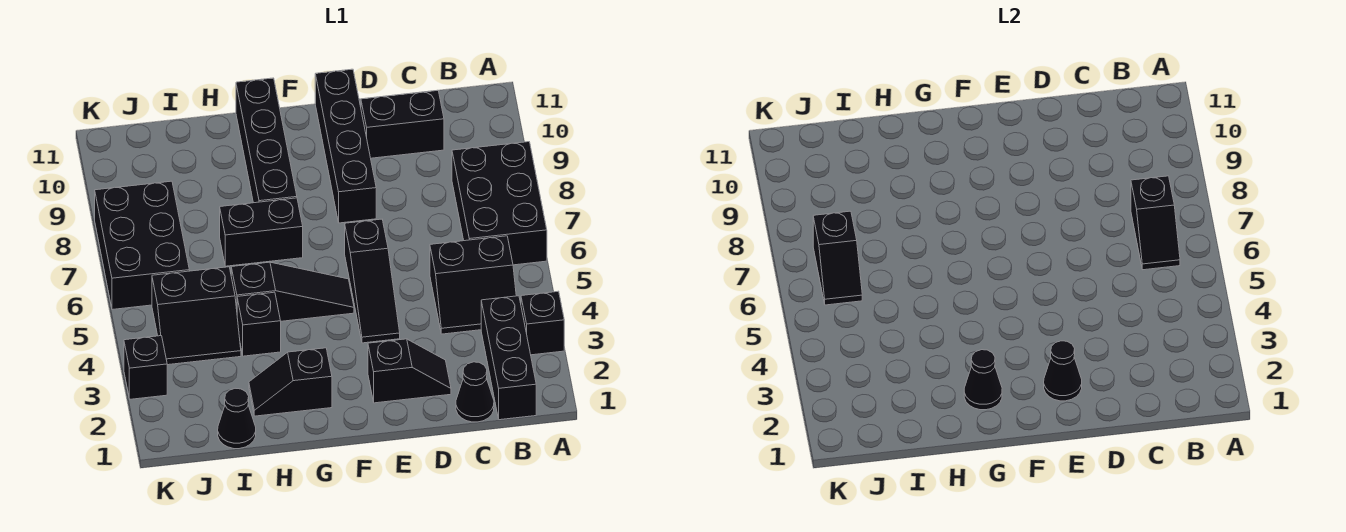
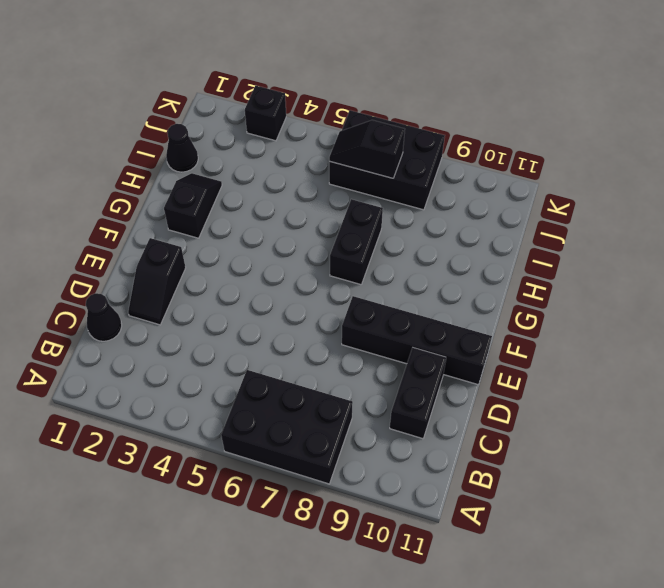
none -> black 1x1 brick [521,291,564,355]
none -> black 1x3 brick [481,296,536,420]
none -> black 2x2 slope [430,236,516,334]

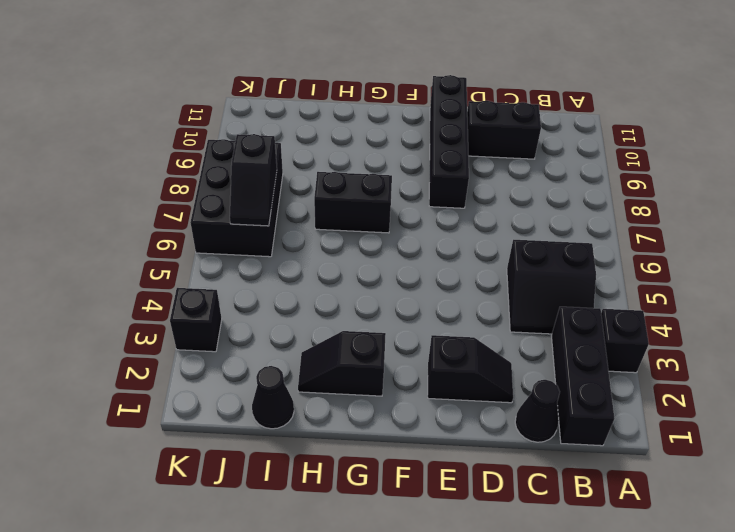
none -> black 2x3 brick [452,142,547,265]
none -> black 1x3 slope [345,219,400,343]
none -> black 1x3 slope [231,262,354,321]

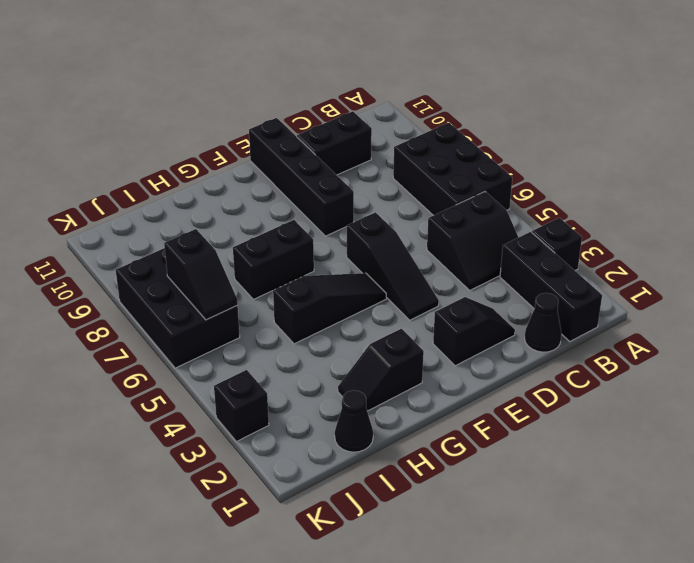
none -> black 1x4 brick [236,78,297,203]
none -> black 1x1 brick [237,292,281,356]
none -> black 2x2 slope [152,267,241,365]

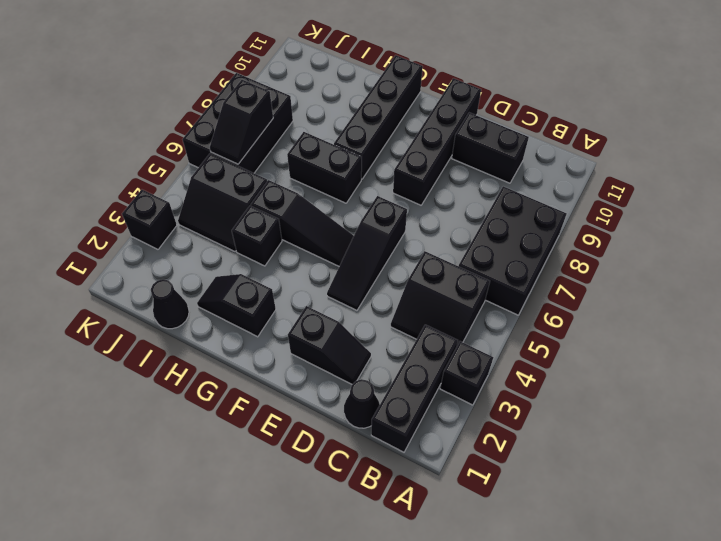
none -> black 1x2 slope [1131,176,1180,270]
none -> black 1x1 cone [1044,341,1082,401]
none -> black 1x1 cone [964,350,1002,410]

